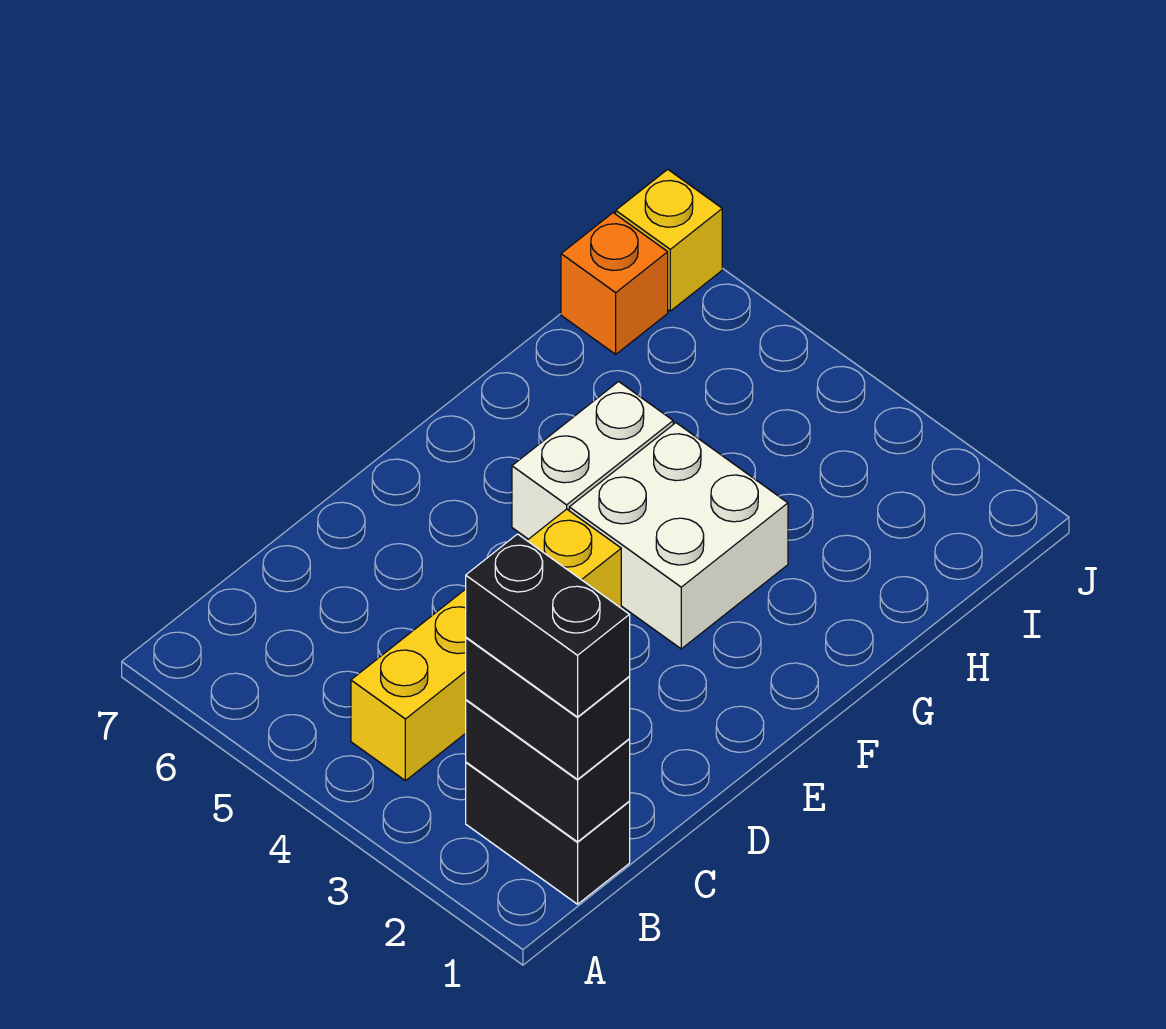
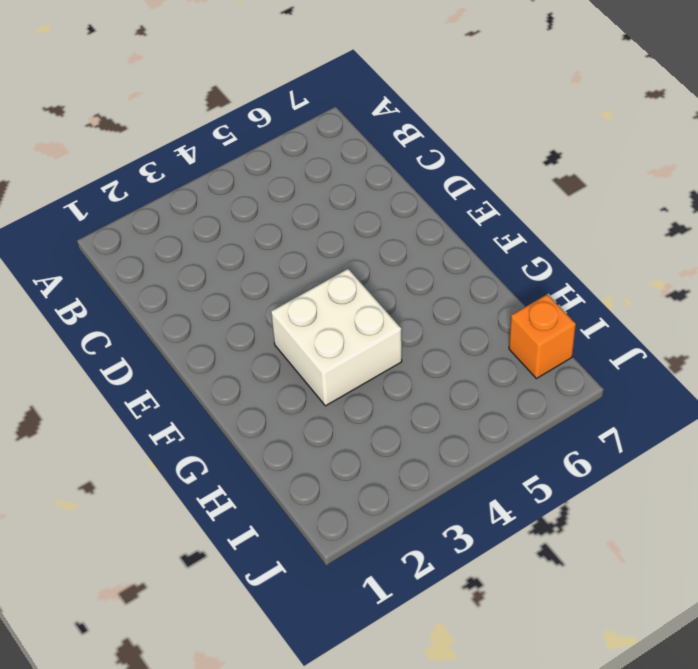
none -> black 1x2 brick [466,762,630,904]
none -> yellow 1x4 brick [351,509,621,781]

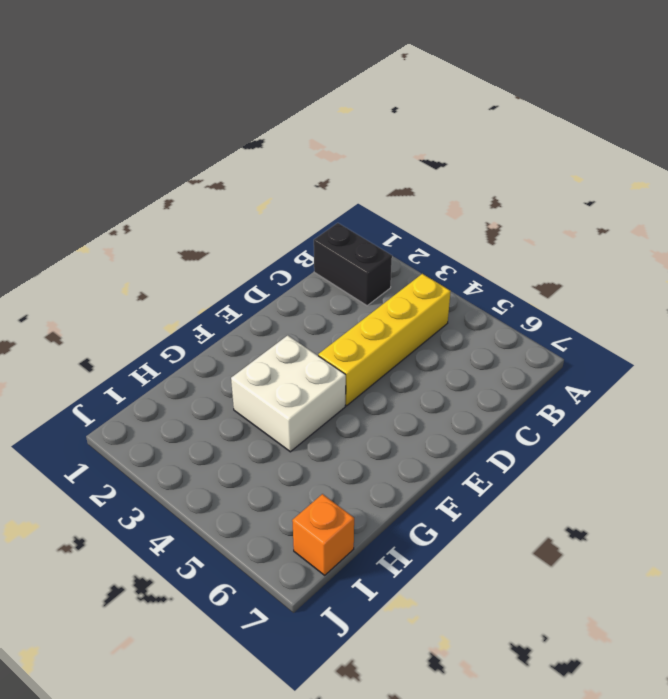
none -> white 1x2 brick [512,381,673,539]
none -> yellow 1x1 brick [616,169,722,311]

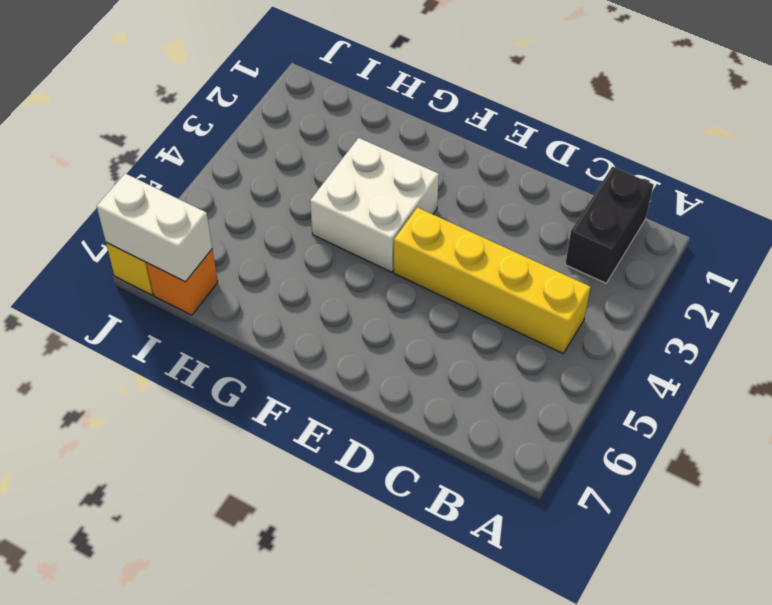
white 1x2 brick [97,173,212,282] -> white 1x2 brick moved to [512,381,673,539]
none -> black 1x2 brick [466,700,630,842]
none -> black 1x2 brick [466,638,630,779]

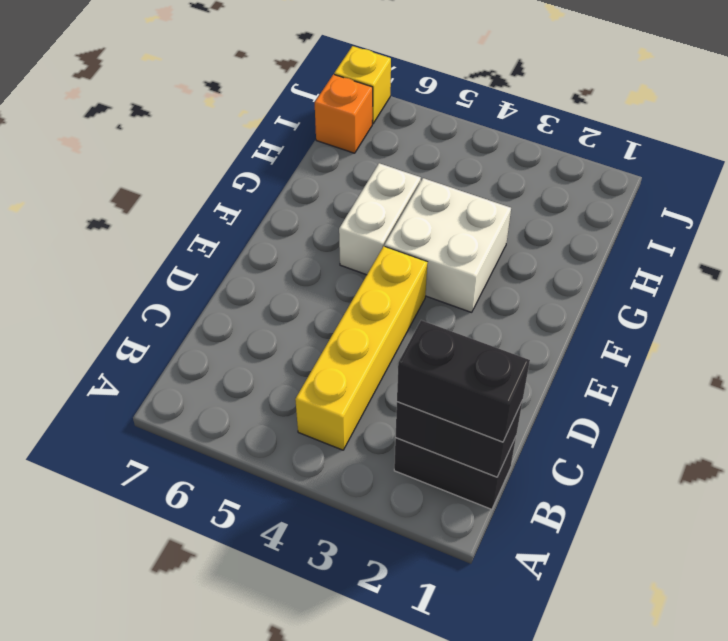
none -> black 1x2 brick [466,534,630,717]

